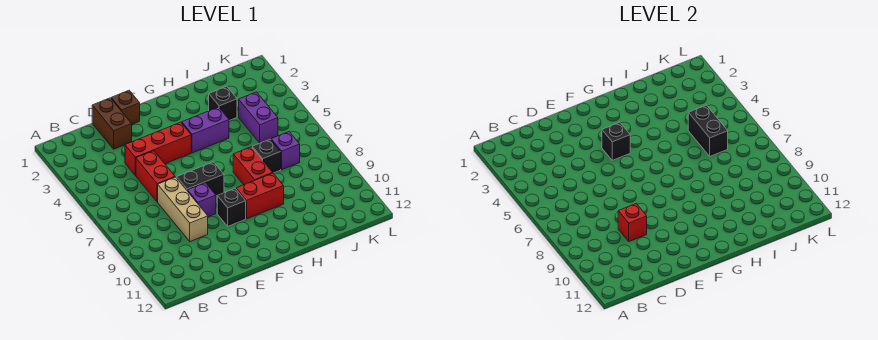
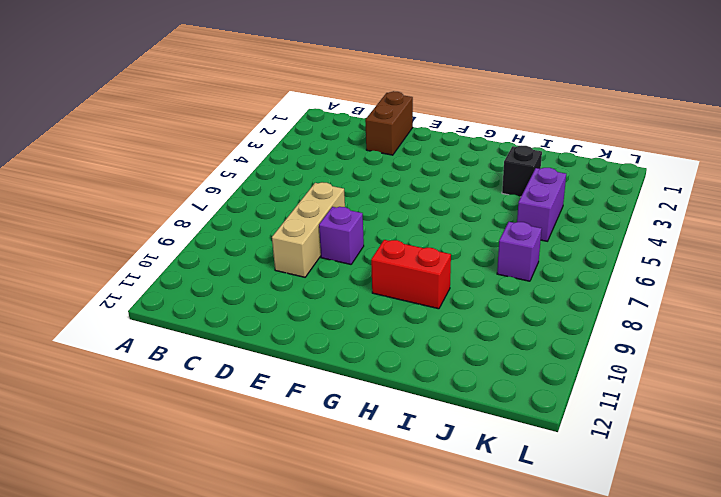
none -> red 1x3 brick [125,122,191,176]
none -> red 1x2 brick [136,151,175,202]
none -> brown 1x1 brick [111,90,140,124]

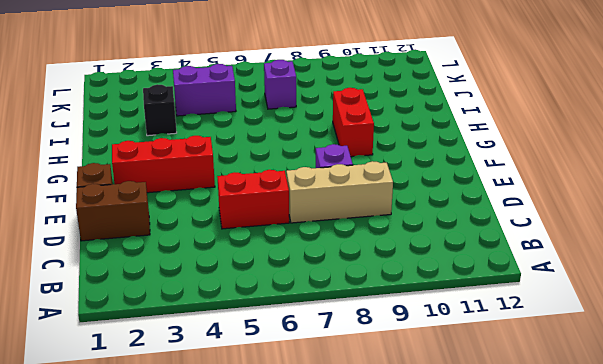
red 1x3 brick [112,136,215,193] -> red 1x3 brick turned to [125,122,191,176]
none -> black 1x2 brick [177,162,224,196]
none -> black 1x1 brick [217,189,246,226]
none -> purple 1x2 brick [182,107,229,153]

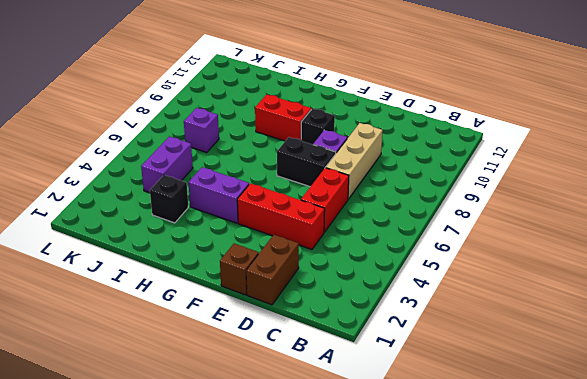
none -> red 1x2 brick [233,147,272,185]
none -> black 1x1 brick [252,139,281,173]
none -> red 1x1 brick [618,204,647,241]

